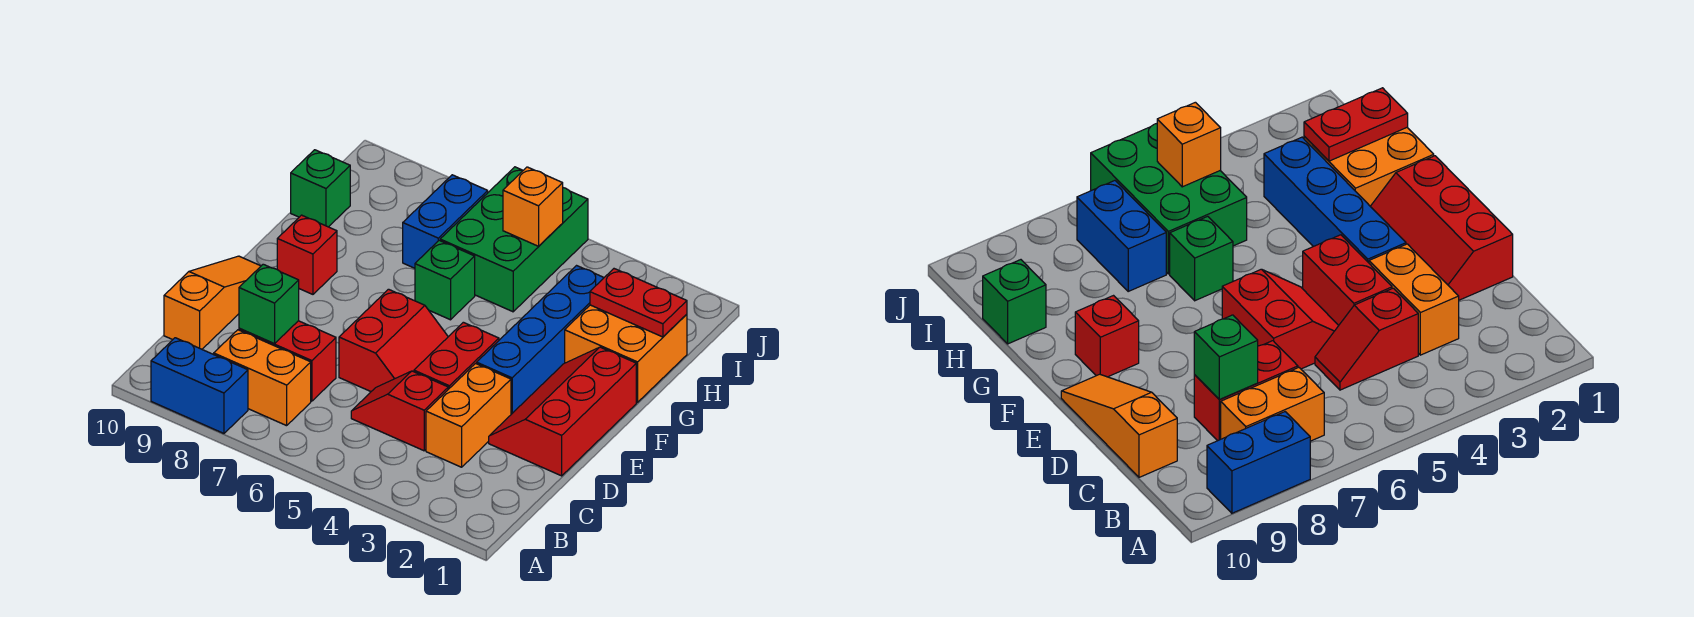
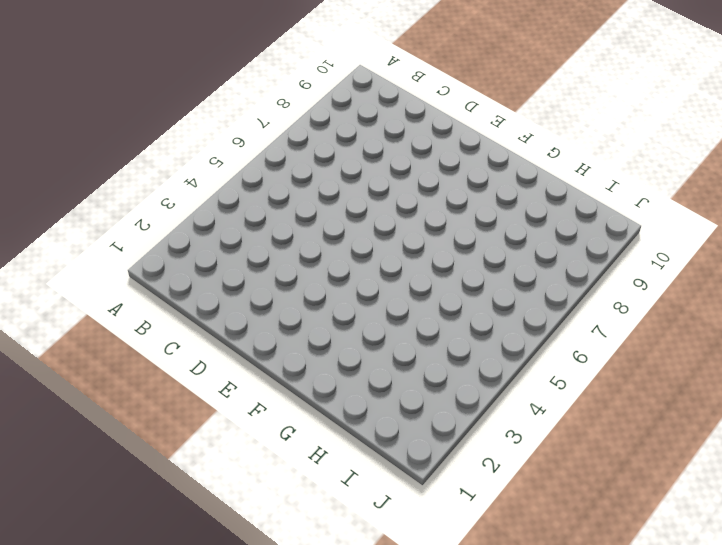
none -> blue 1x2 brick [151,338,248,433]
none -> orange 1x2 brick [214,330,311,426]
none -> orange 1x2 brick [426,364,511,467]

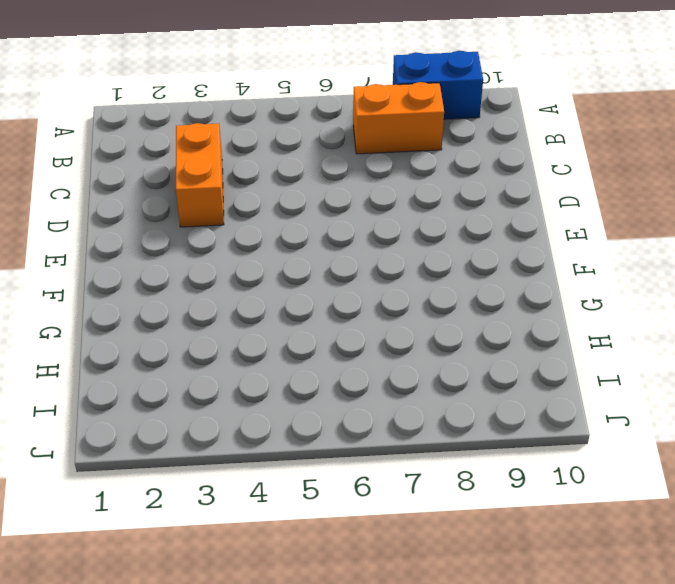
none -> red 1x2 slope [351,371,448,451]
none -> red 1x2 brick [239,321,336,401]
none -> orange 1x3 slope [164,256,261,349]

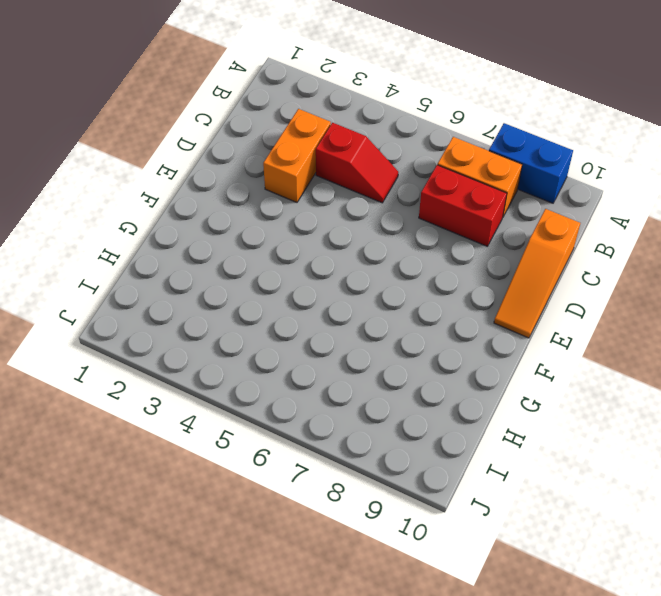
none -> red 2x3 slope [489,347,636,476]
none -> red 1x2 brick [414,322,499,389]
none -> red 2x2 slope [339,289,448,391]

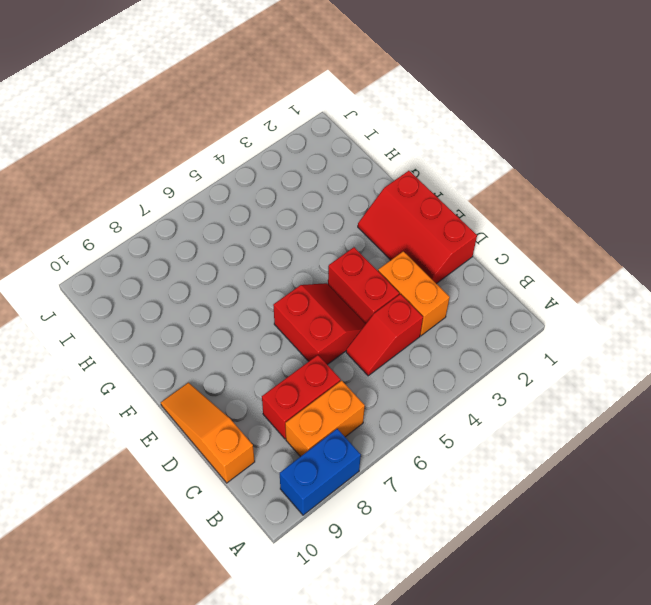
none -> blue 1x4 brick [477,266,604,414]
none -> red 1x1 brick [277,215,337,294]
none -> orange 2x2 brick [565,305,687,402]

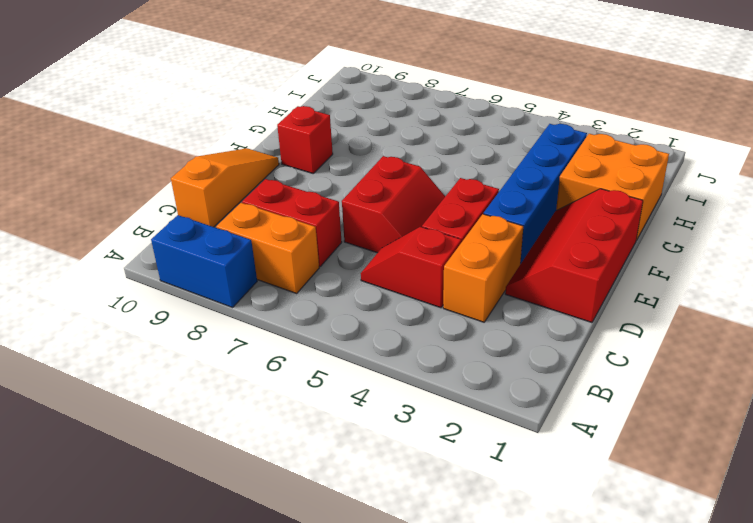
none -> green 1x1 brick [415,240,475,320]
none -> green 2x3 brick [440,167,588,312]
none -> blue 1x2 brick [403,175,488,268]

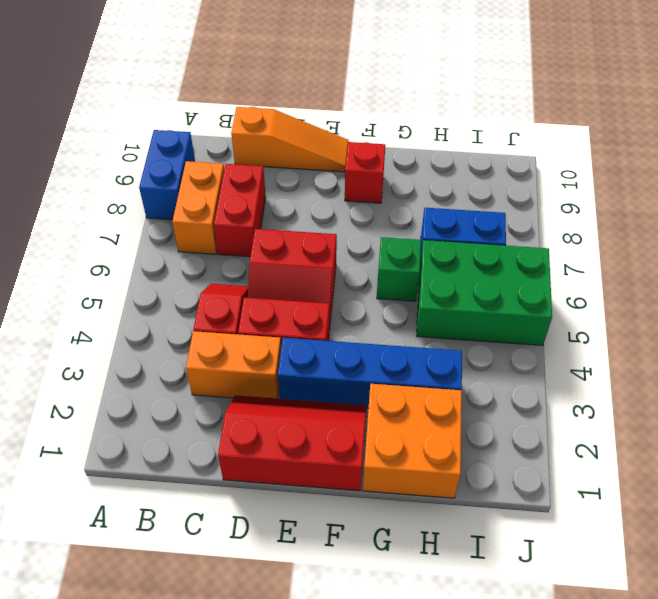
none -> green 1x1 brick [291,150,350,227]
none -> green 1x1 brick [239,264,299,344]
none -> red 1x2 plate [590,269,687,337]

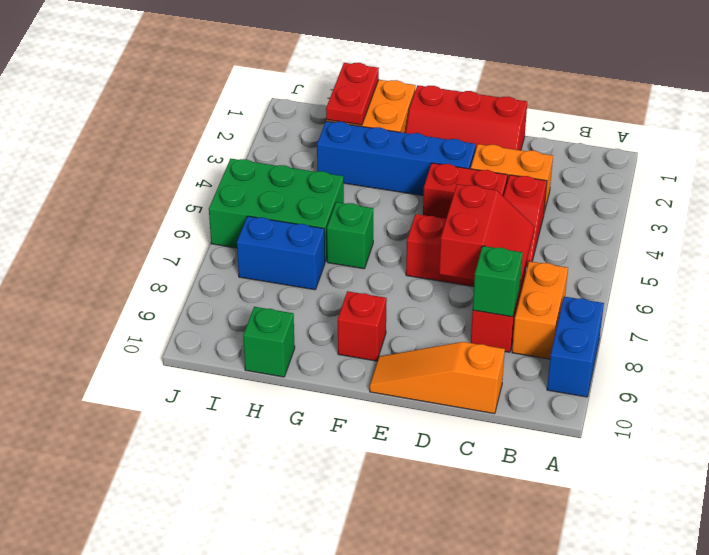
red 2x2 slope [439,184,534,286] -> none
none -> orange 1x1 brick [503,167,563,246]

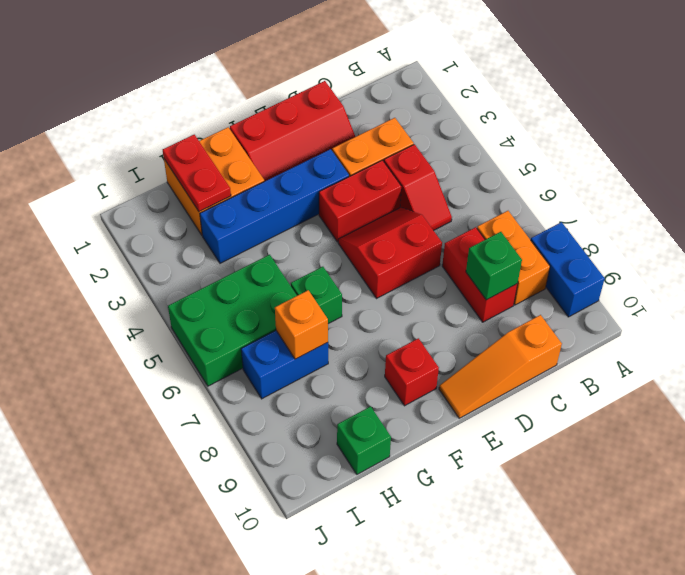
orange 1x1 brick [275,290,328,359] -> orange 1x1 brick moved to [503,167,563,246]

